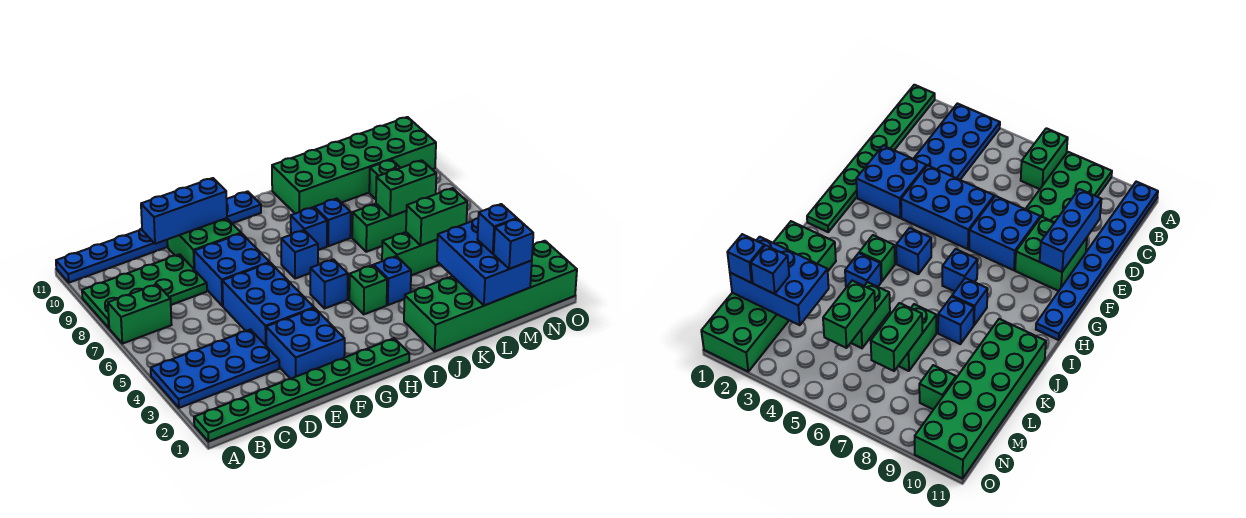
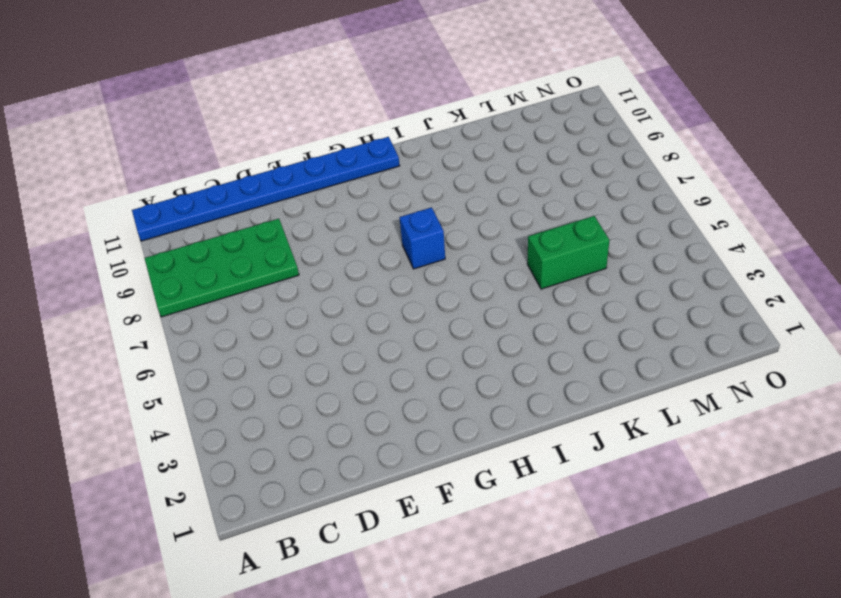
none -> green 1x8 plate [194,338,409,441]
none -> blue 2x4 plate [151,330,279,408]
none -> green 1x2 brick [108,284,172,344]

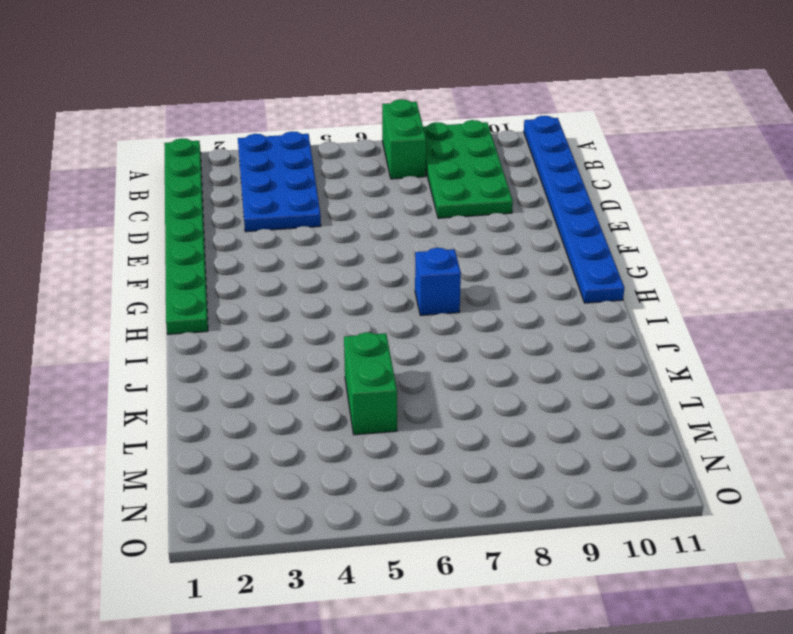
none -> blue 2x2 brick [266,308,345,379]
none -> blue 2x3 brick [222,263,314,345]
none -> blue 2x2 brick [194,233,270,306]

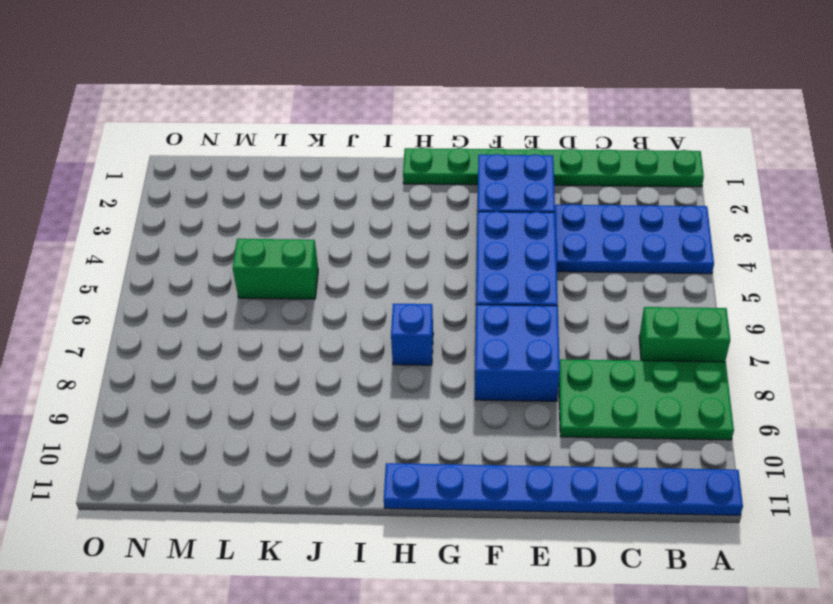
none -> green 2x2 brick [167,218,241,270]
none -> blue 1x1 brick [310,259,348,308]
none -> green 1x1 brick [349,265,387,314]

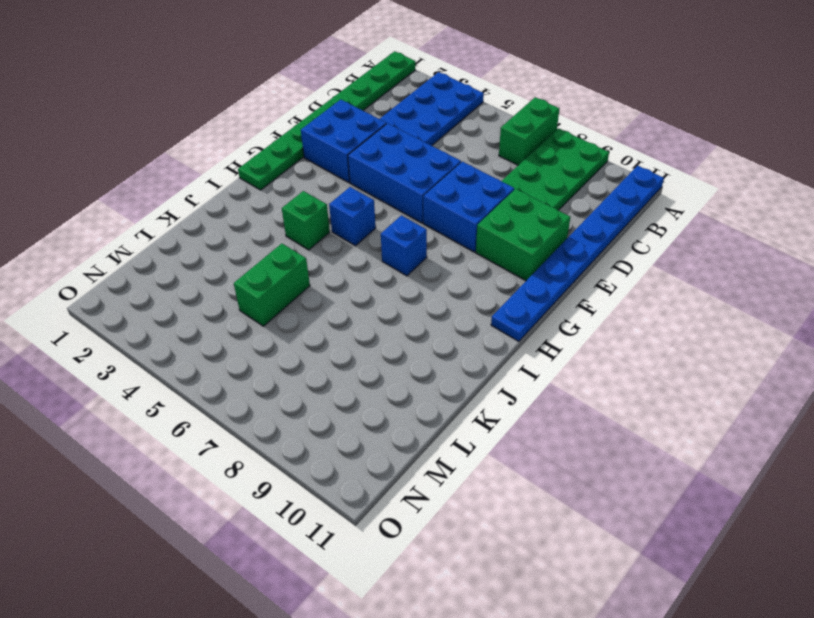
none -> blue 1x1 brick [291,207,327,250]
none -> green 2x6 brick [404,241,577,351]
none -> blue 1x1 brick [374,256,411,305]

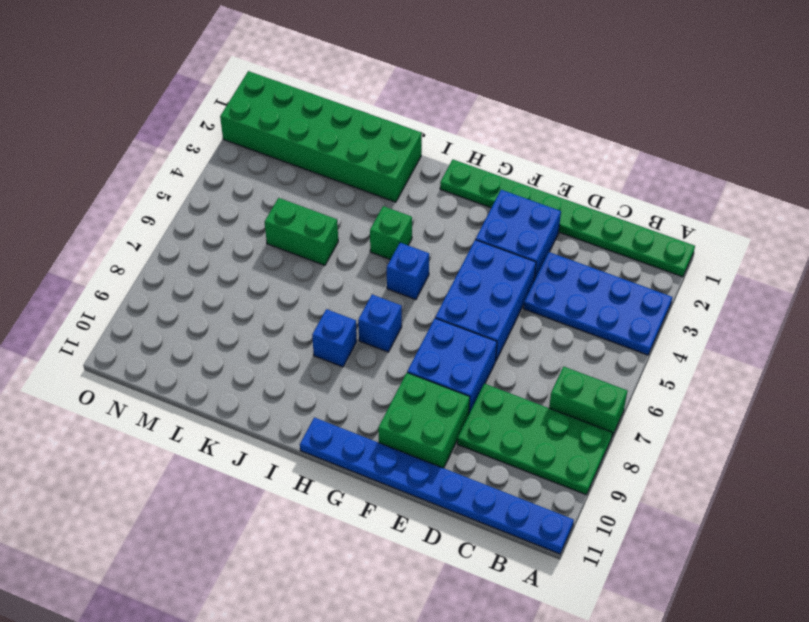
none -> blue 1x1 brick [374,256,411,305]
none -> blue 1x1 brick [314,199,351,246]
none -> green 2x6 brick [272,117,436,214]

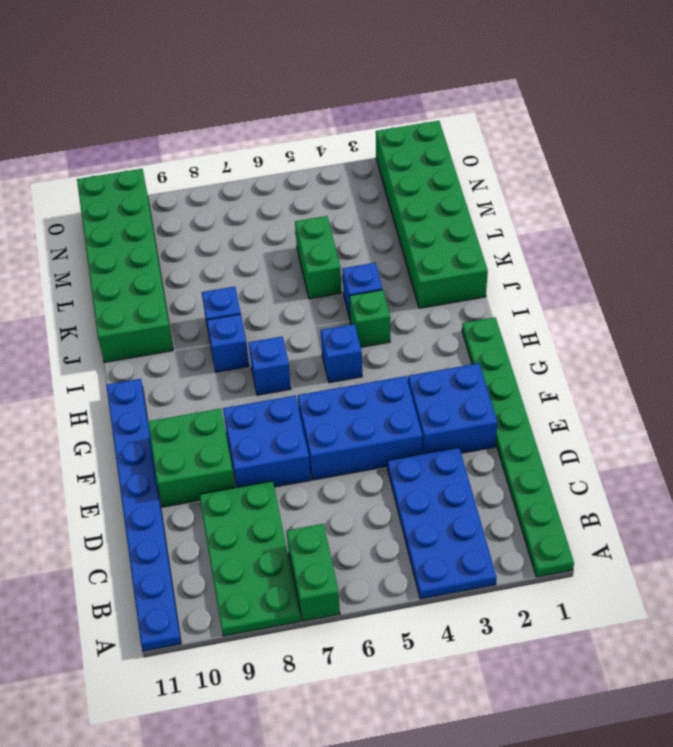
none -> green 1x2 brick [352,204,407,252]
none -> green 1x1 brick [369,160,400,199]
none -> blue 1x3 brick [141,178,227,244]

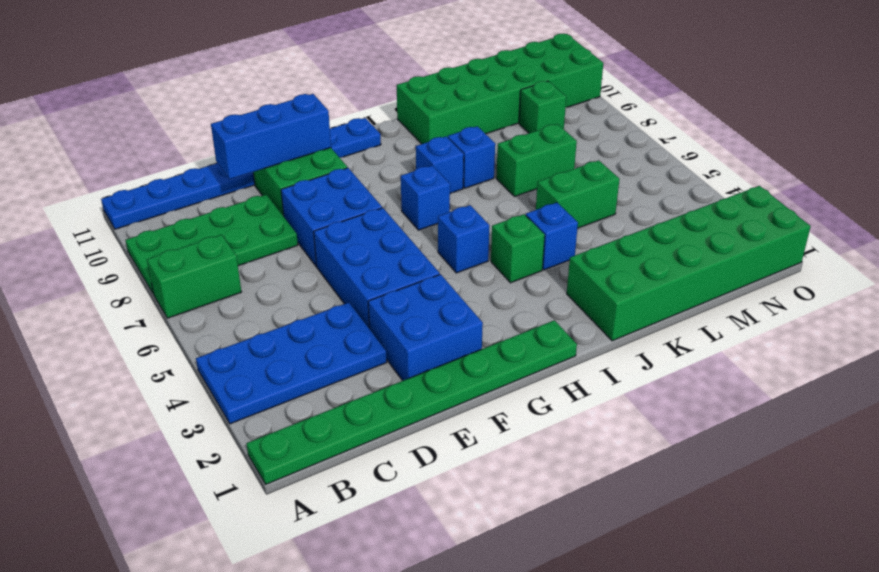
none -> blue 2x3 brick [437,218,532,306]
none -> green 1x2 brick [406,188,467,245]
none -> green 1x2 brick [376,160,436,217]

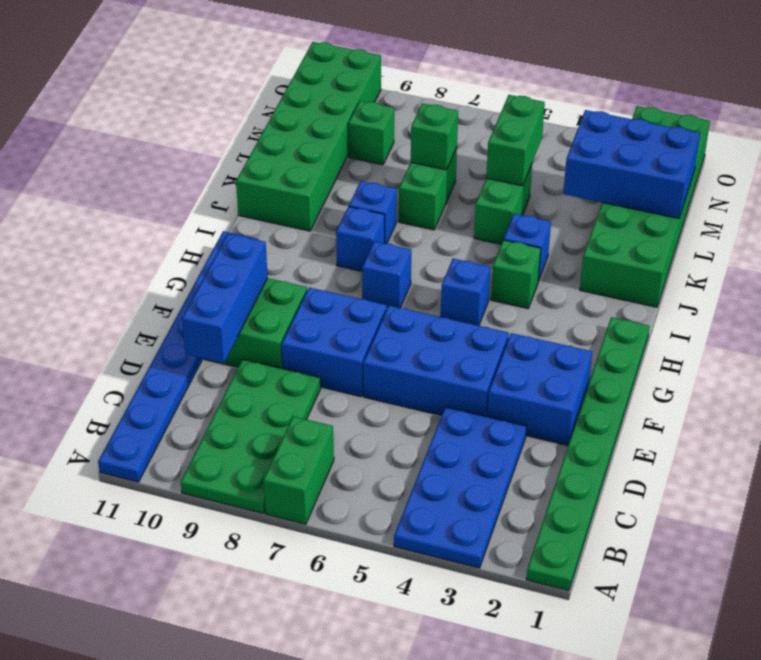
green 1x1 brick [411,103,458,170] -> green 1x2 brick [376,160,436,217]
none -> blue 1x1 brick [494,219,533,269]
none -> blue 1x1 brick [477,204,517,254]

